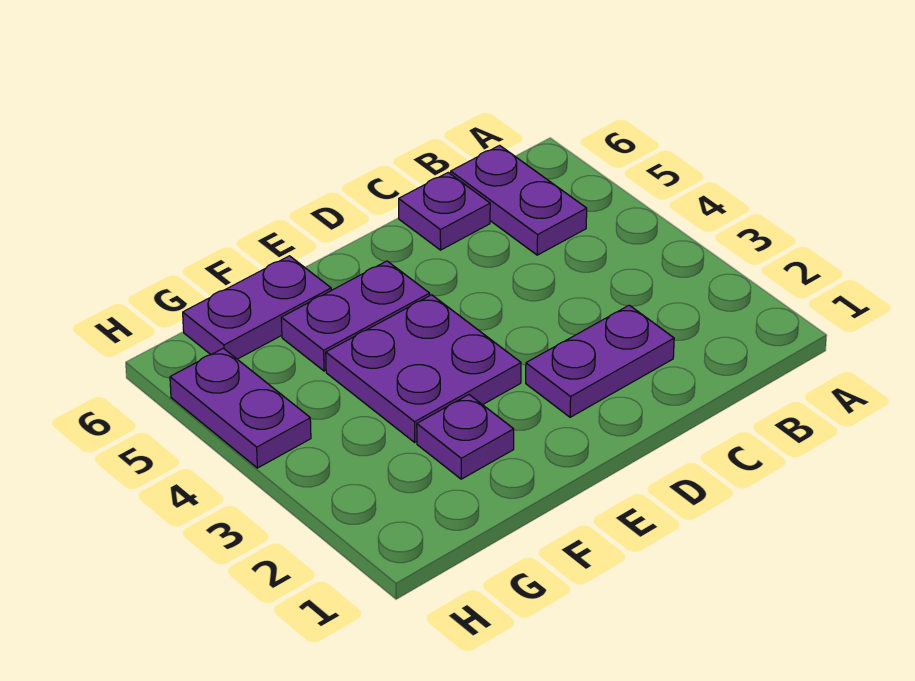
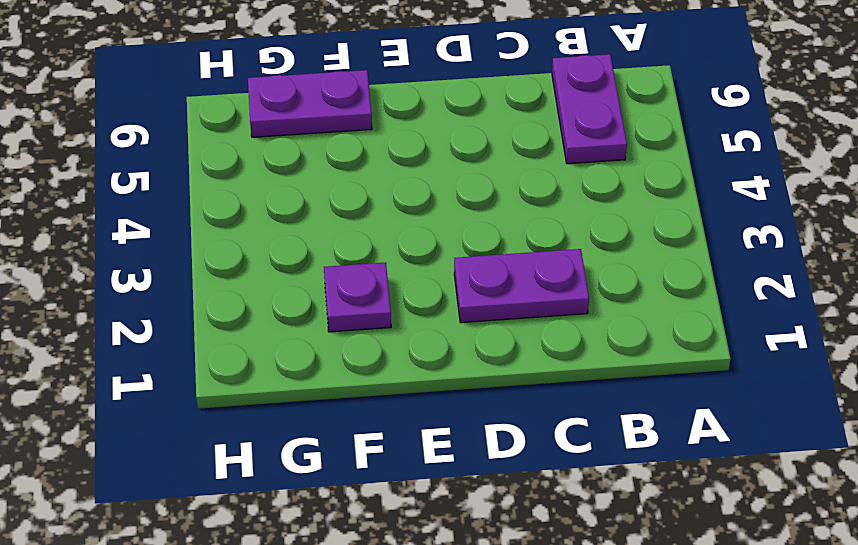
none -> purple 1x1 plate [399,173,490,250]
none -> purple 2x2 plate [326,295,521,442]

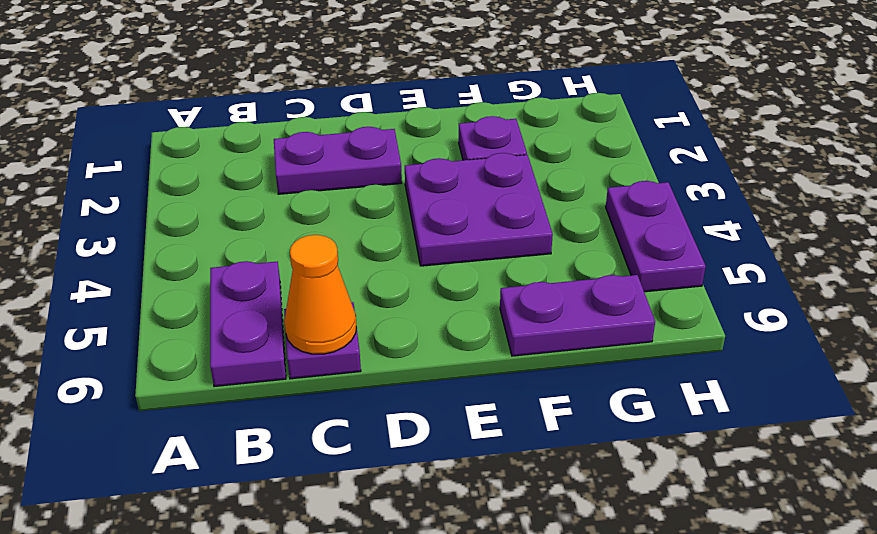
orange 1x1 cone [284,235,356,354] -> none
none -> purple 1x2 plate [281,261,430,371]

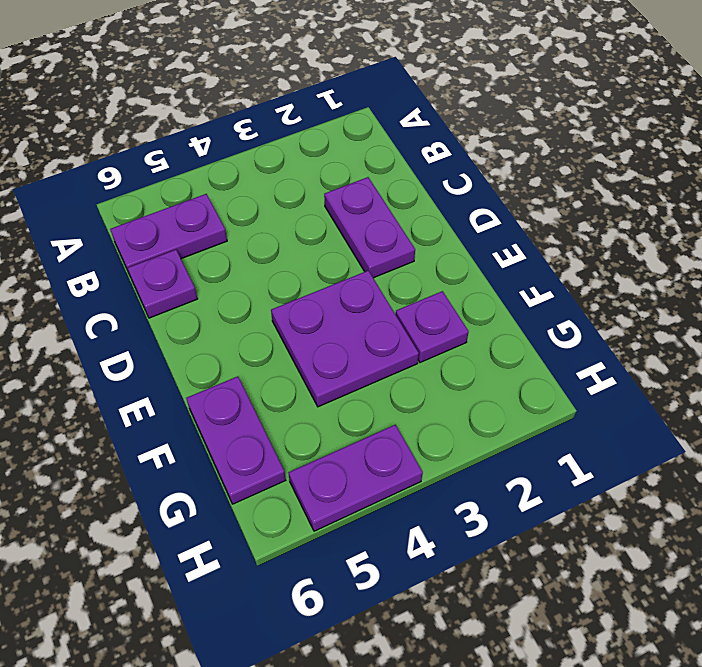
none -> purple 1x2 plate [281,261,430,371]

